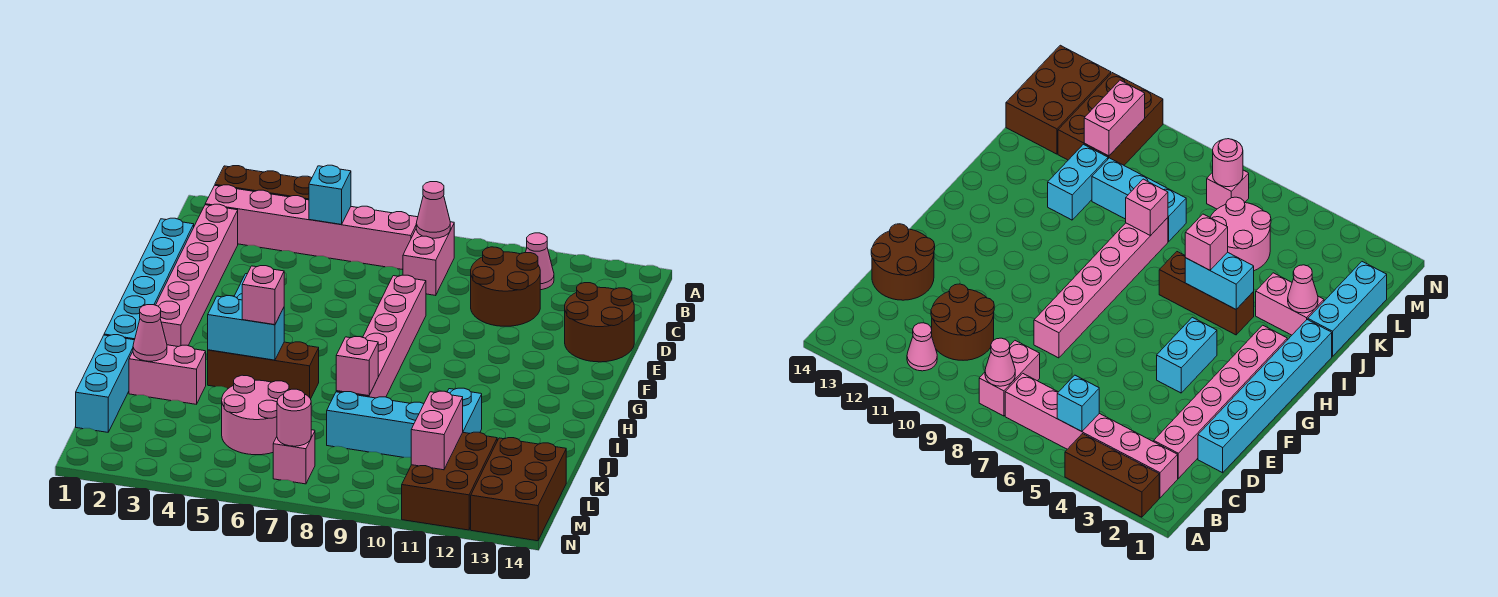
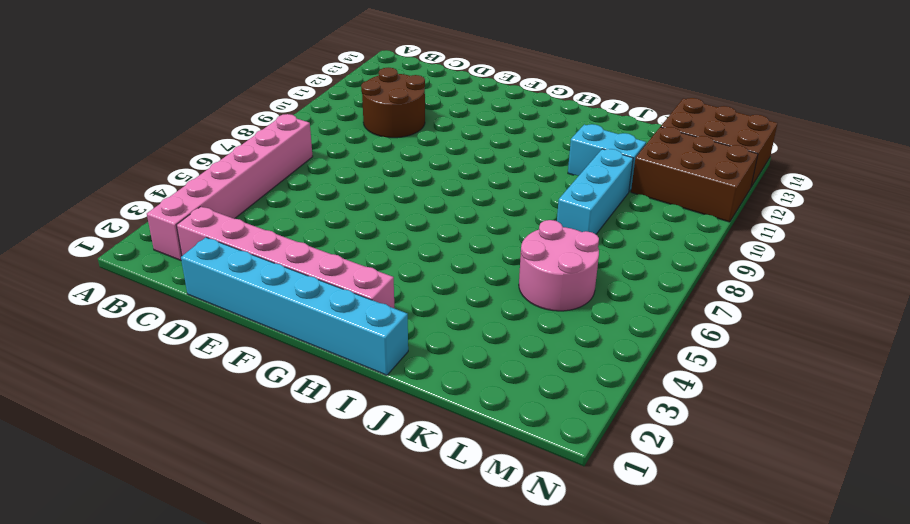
none -> brown 1x3 brick [215,166,312,200]
none -> pink 1x2 brick [403,222,454,296]
none -> pink 1x1 cone [526,233,554,290]

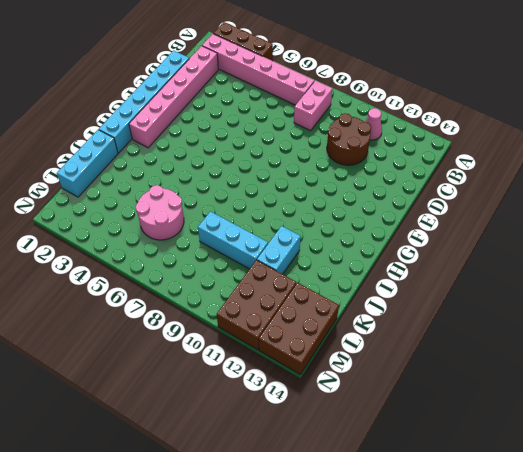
none -> brown 2x2 round brick [565,283,634,362]
none -> pink 1x6 brick [336,275,426,398]
none -> cyan 1x2 brick [1157,317,1217,393]

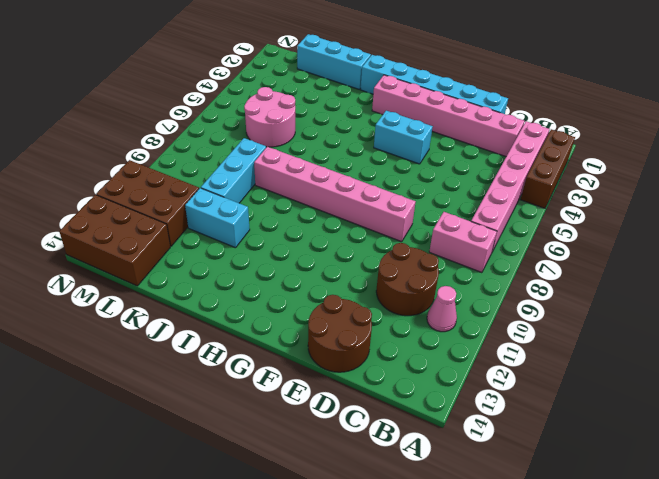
none -> brown 1x3 brick [208,342,319,399]
none -> pink 1x2 brick [129,345,206,404]
none -> pink 1x1 brick [273,430,315,484]

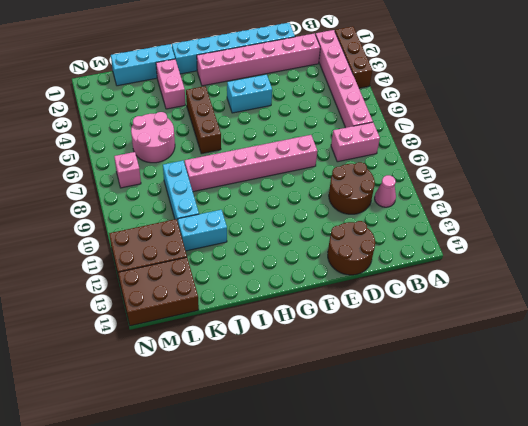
none -> cyan 1x1 brick [309,165,351,224]
none -> pink 1x1 cone [416,182,450,238]
none -> cyan 1x2 brick [208,296,284,360]

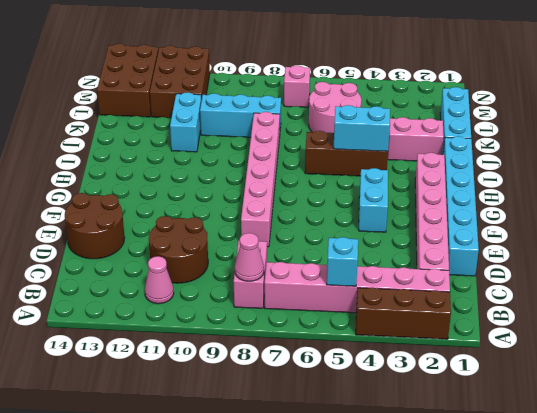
none -> pink 1x1 cone [133,305,167,361]
none -> pink 1x1 brick [336,337,378,396]
none -> pink 1x2 brick [411,391,463,470]

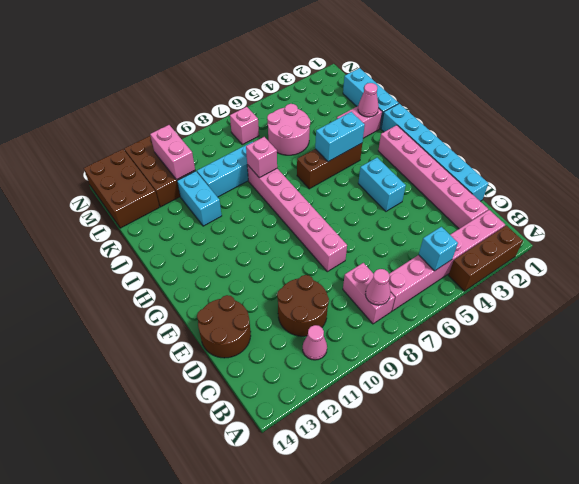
none -> pink 1x1 round brick [277,389,311,446]
none -> pink 1x1 brick [242,266,284,325]

